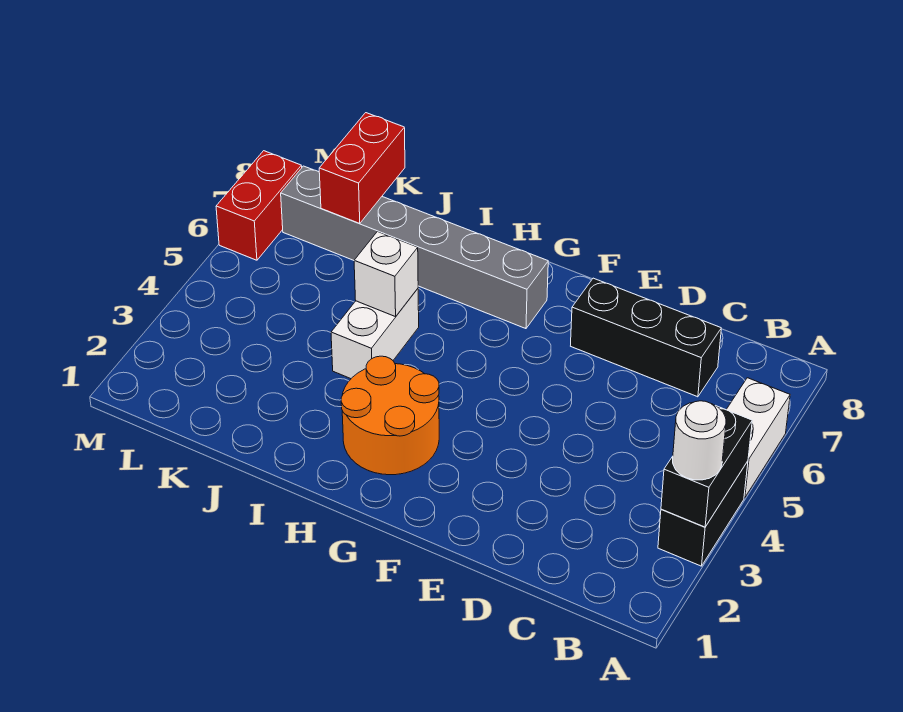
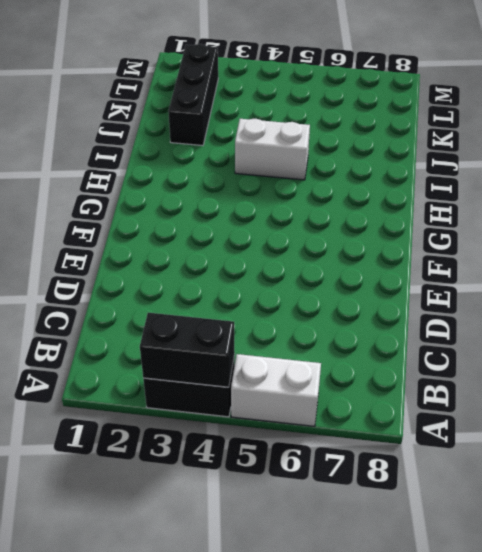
black 1x3 brick [168,44,218,146] -> black 1x3 brick moved to [571,278,721,397]
none -> orange 2x2 round brick [341,356,439,475]
none -> grey 1x6 brick [281,166,548,329]

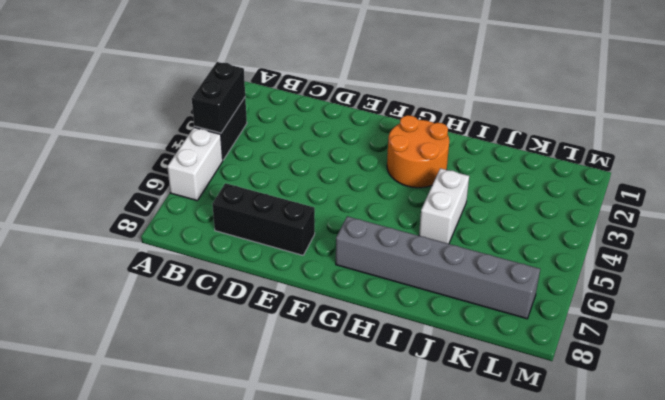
none -> red 1x2 brick [216,151,302,260]
none -> white 1x1 brick [354,232,418,317]

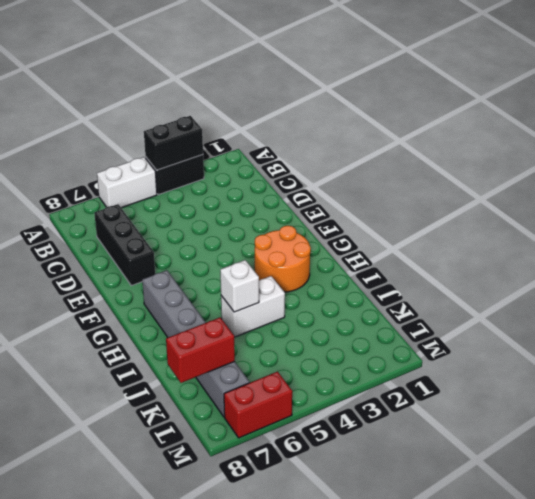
none -> white 1x1 round brick [673,401,726,480]

